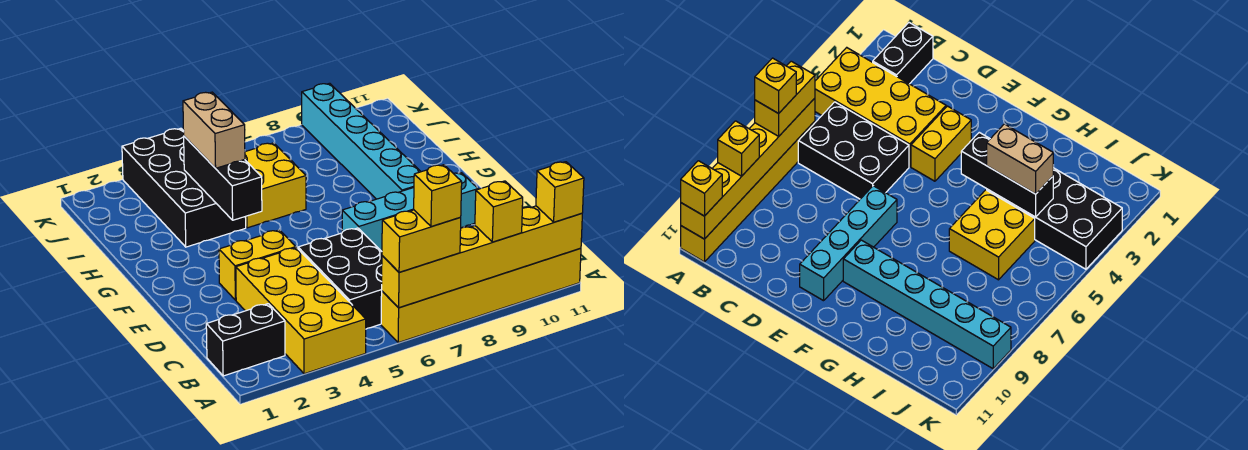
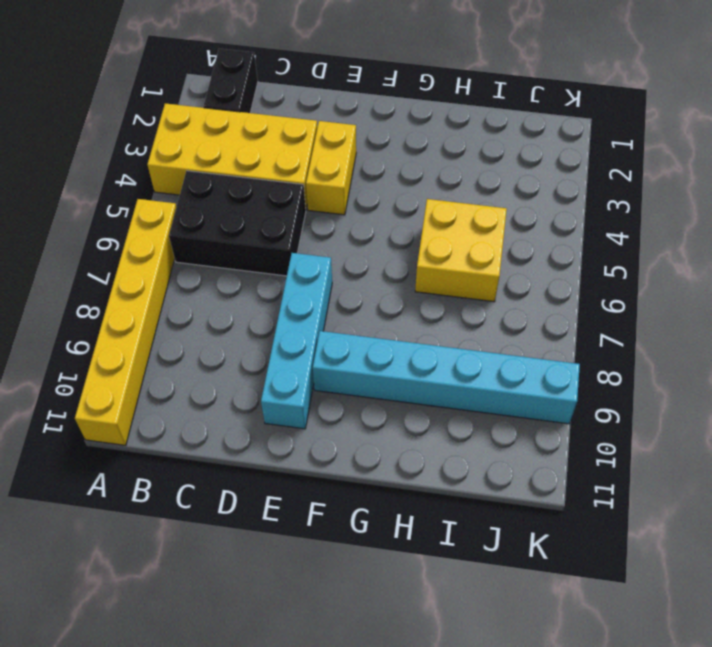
none -> black 2x4 brick [122,128,246,247]
none -> yellow 1x6 brick [382,206,582,308]
none -> black 1x3 brick [184,136,262,220]

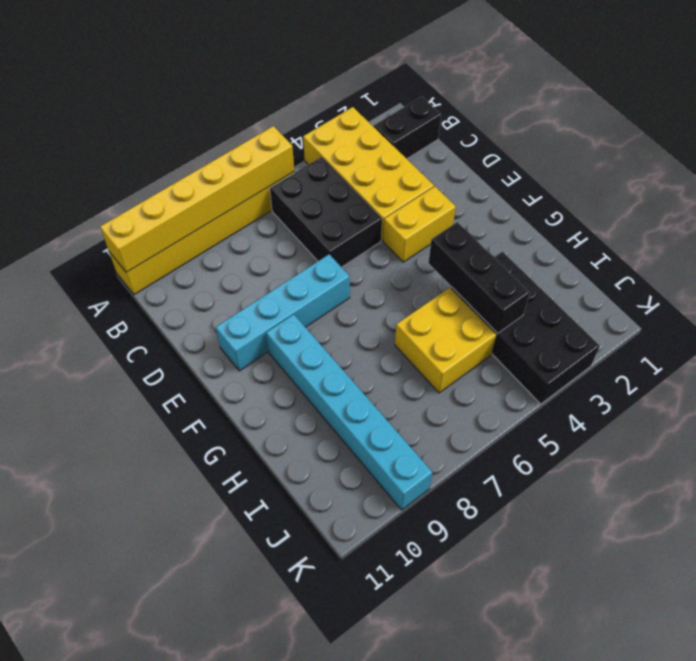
none -> yellow 1x2 brick [382,210,461,272]
none -> yellow 1x1 brick [475,181,523,242]
none -> yellow 1x1 brick [536,162,584,222]

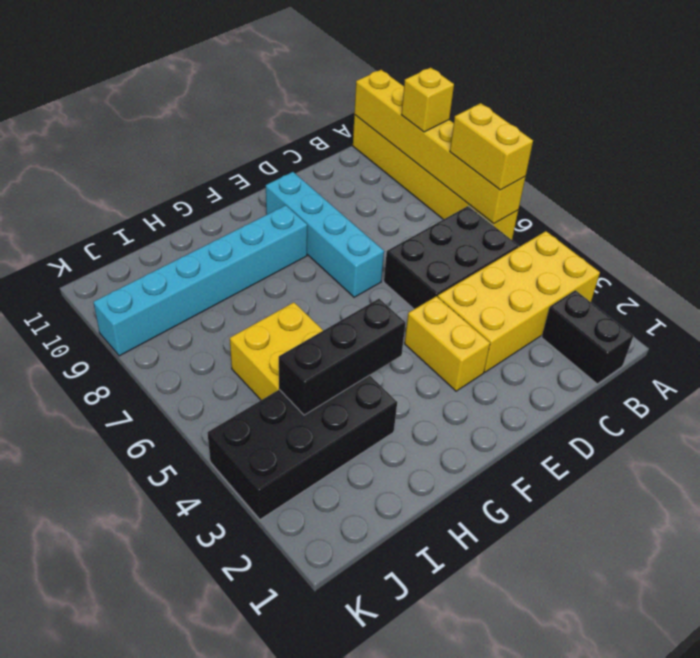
none -> yellow 1x1 brick [536,162,584,222]
none -> tan 1x2 brick [183,92,245,168]
none -> yellow 1x1 brick [414,165,462,227]

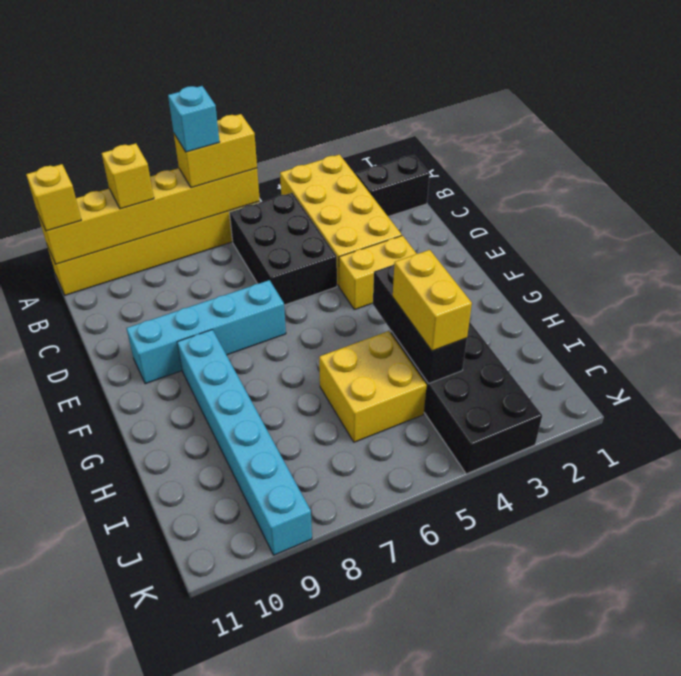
cyan 1x1 brick [168,86,220,152] -> yellow 1x1 brick [414,165,462,227]
yellow 1x2 brick [393,250,472,351] -> tan 1x2 brick [183,92,245,168]

